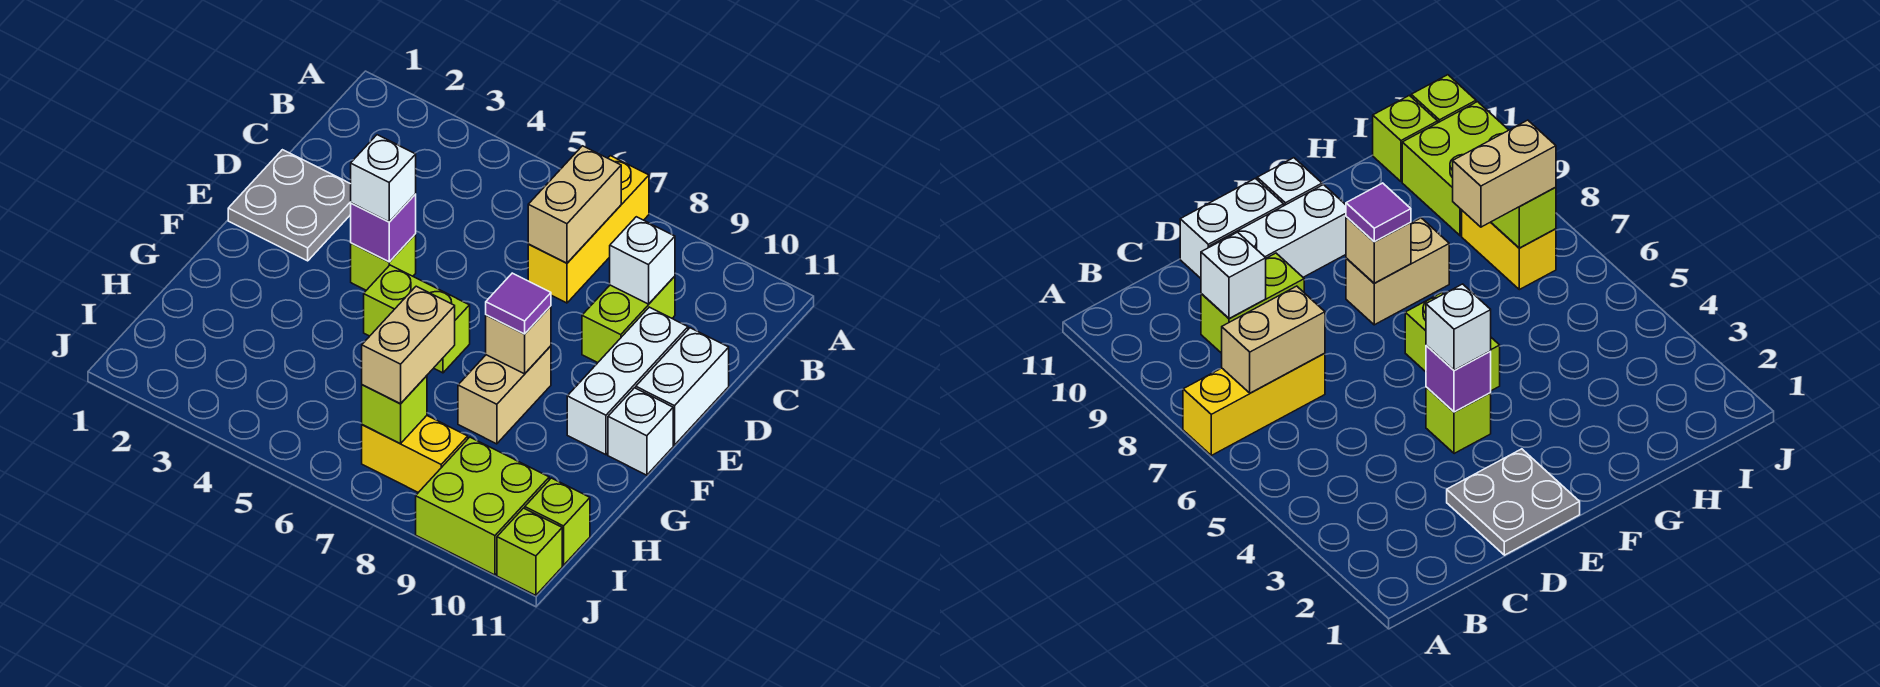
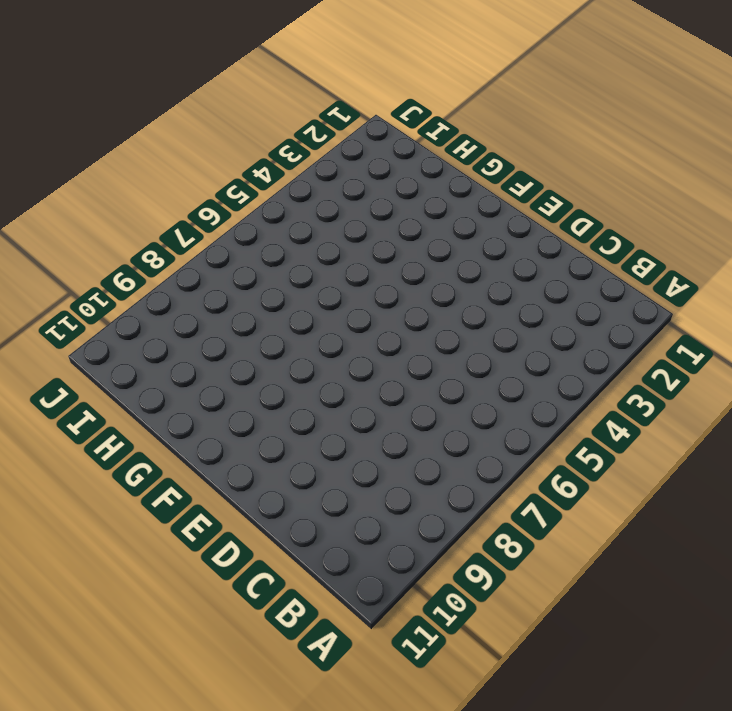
none -> yellow 1x3 brick [528,156,649,303]
none -> lime 1x2 brick [582,276,675,363]
none -> grey 2x2 plate [228,150,351,261]

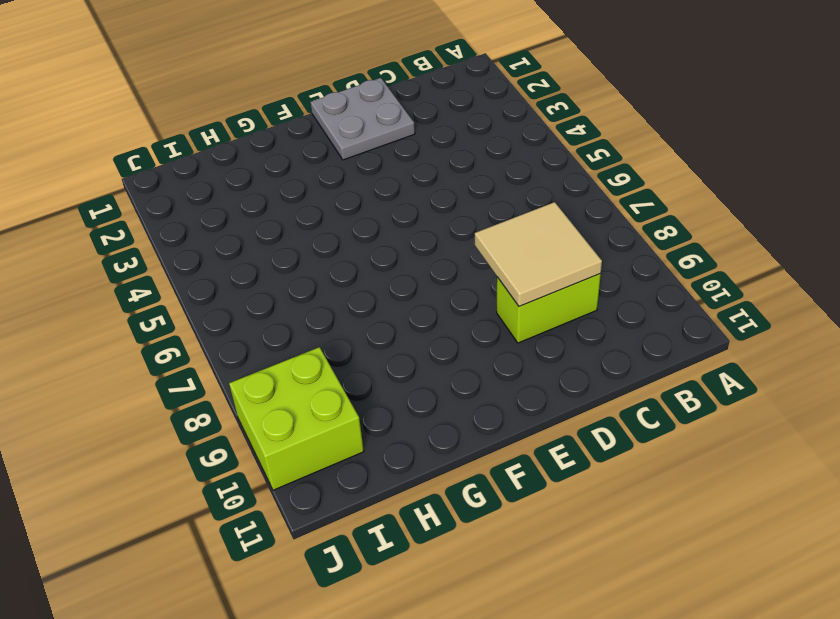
tan 2x2 tile [475,202,602,307] -> white 1x1 brick [610,217,675,304]
none -> yellow 1x3 brick [528,156,649,303]
none -> white 1x3 brick [567,307,688,455]
none -> white 1x2 brick [636,328,729,445]

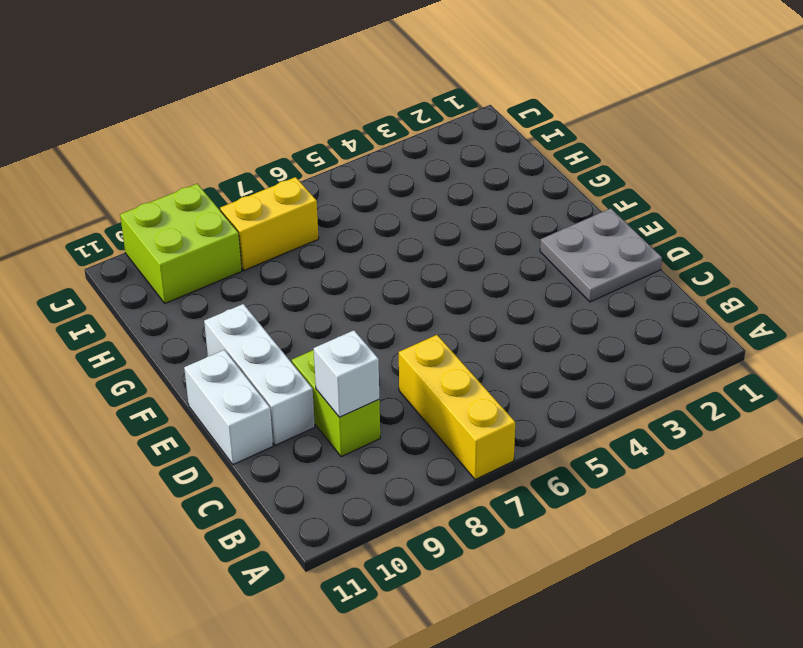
none -> lime 1x1 brick [351,234,416,290]
none -> lime 1x2 brick [364,265,470,373]
none -> tan 1x2 brick [458,346,551,444]

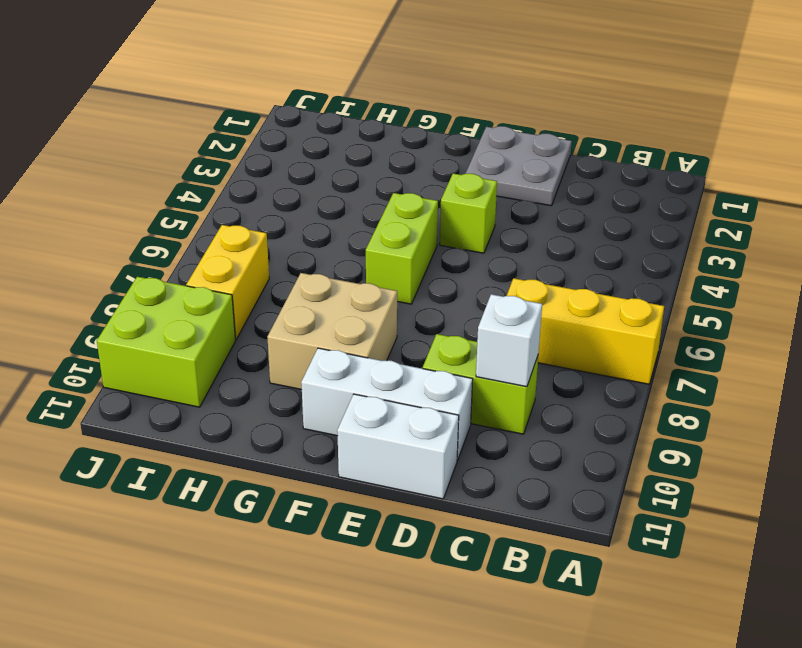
tan 2x2 brick [267,273,397,390] -> tan 1x2 brick [458,346,551,444]
none -> white 1x1 brick [608,388,673,475]
none -> lime 1x1 brick [525,478,590,565]
none -> lime 1x1 brick [497,508,562,595]

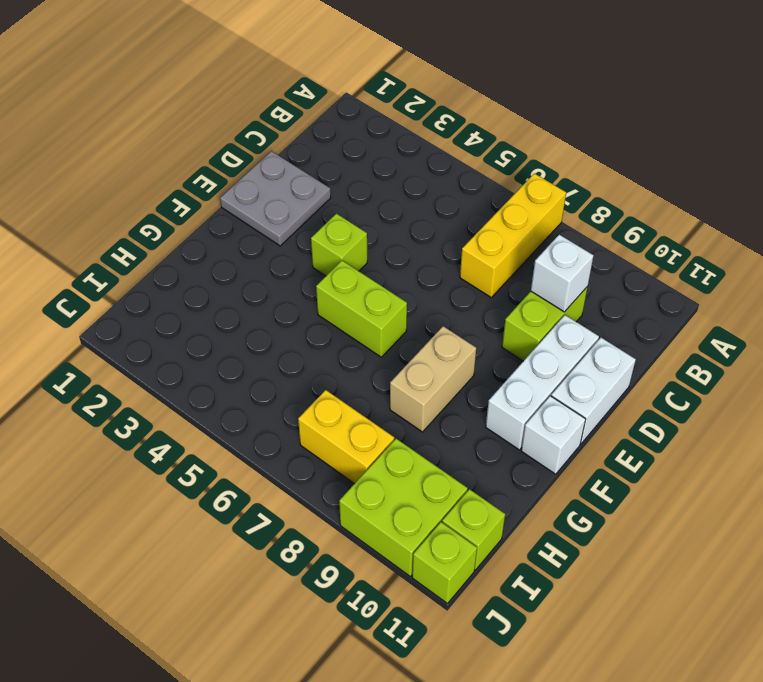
none -> tan 1x2 brick [528,146,621,263]
none -> purple 1x1 brick [351,194,416,262]
none -> tan 1x1 brick [486,306,551,374]

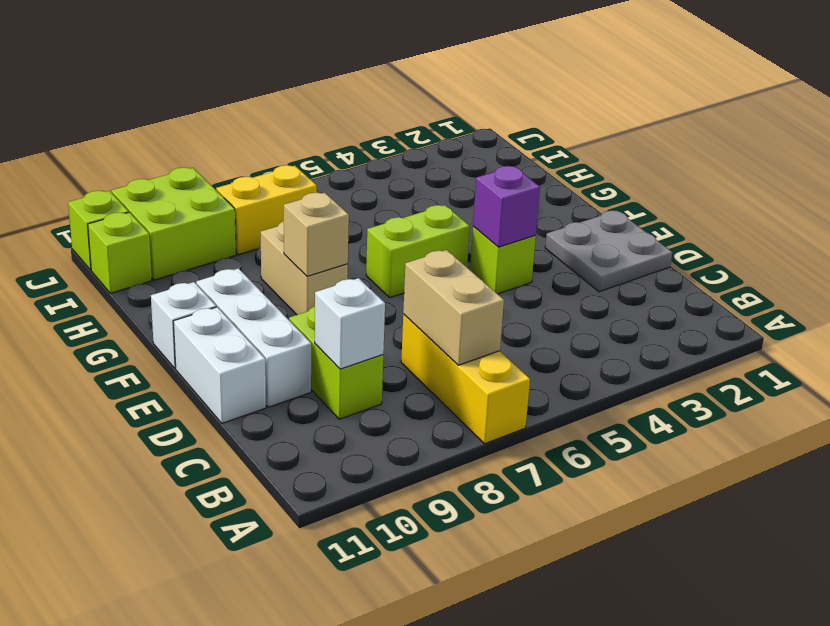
none -> lime 1x1 brick [362,376,427,444]
none -> white 1x1 brick [351,135,416,222]
none -> purple 1x1 tile [486,273,551,334]

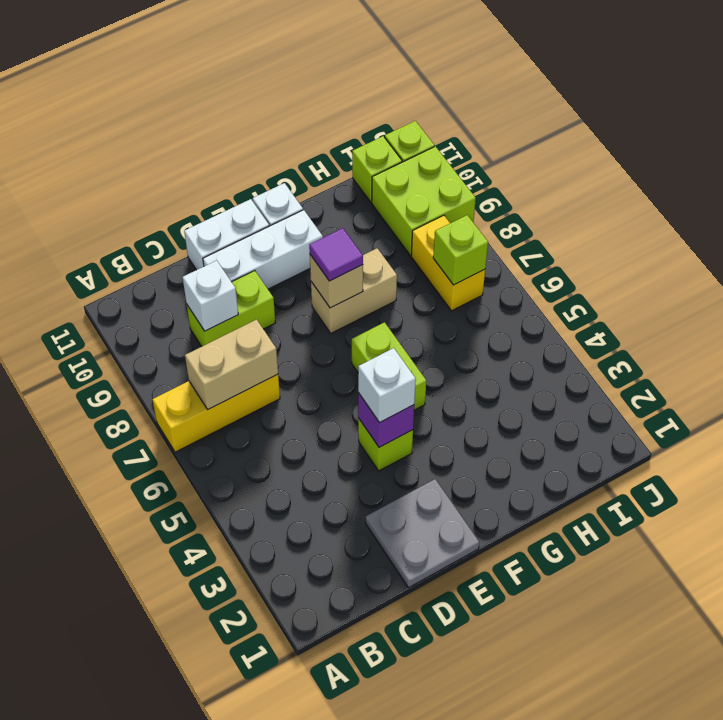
none -> tan 1x2 brick [362,286,455,404]

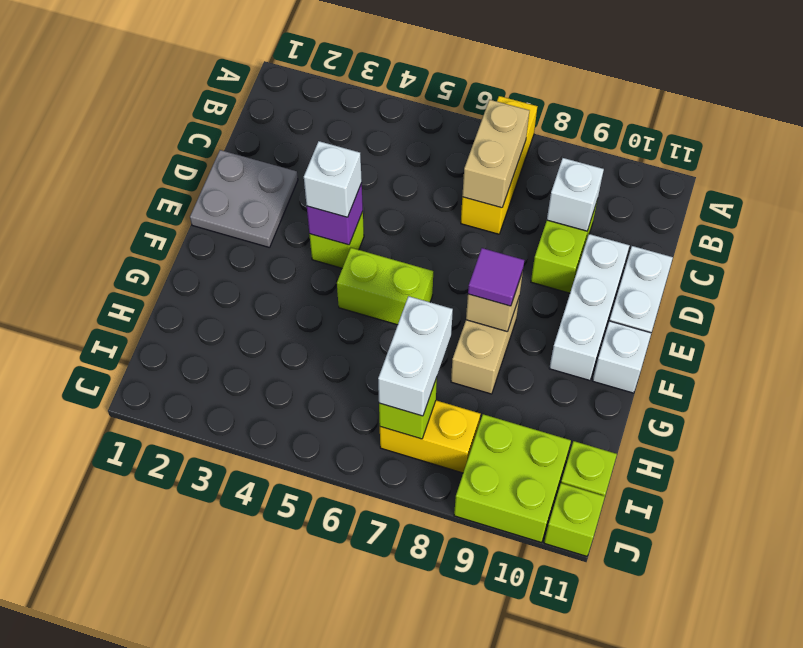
white 1x2 brick [378,296,453,416] -> tan 1x2 brick [362,286,455,404]

